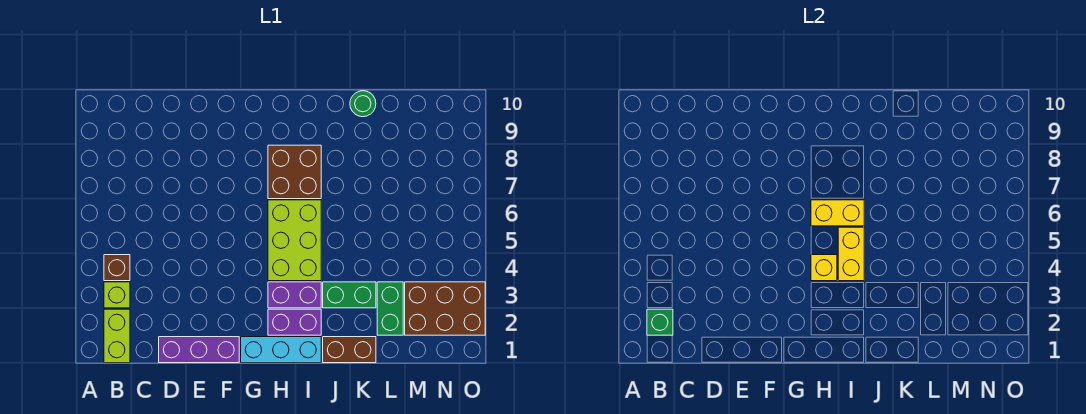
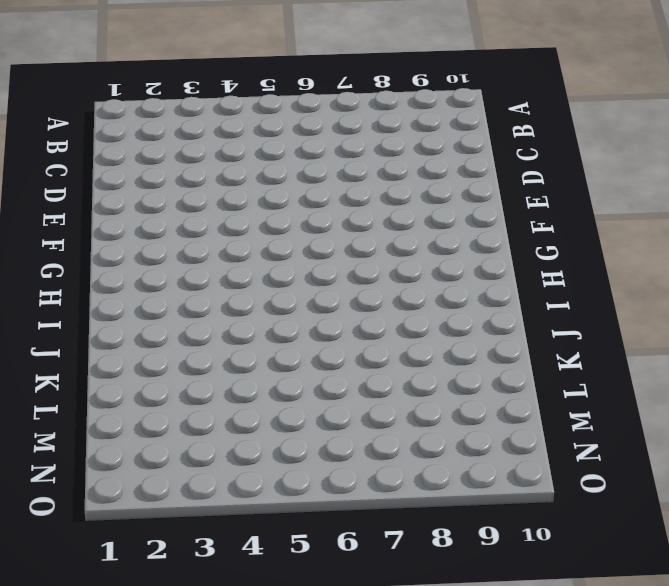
none -> lime 1x2 brick [104,309,130,363]
none -> lime 1x1 brick [104,282,130,308]
none -> brown 1x1 brick [104,255,130,281]

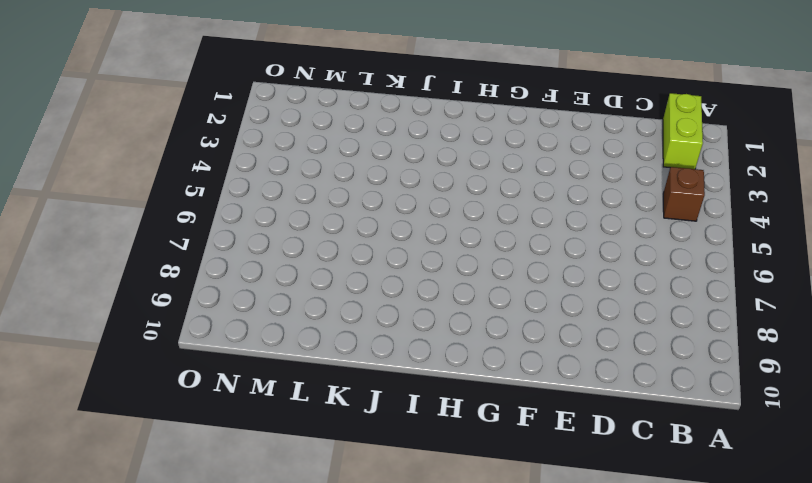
none -> lime 1x1 brick [104,282,130,308]
none -> purple 1x3 brick [159,337,239,363]
none -> cyan 1x3 brick [241,337,321,363]

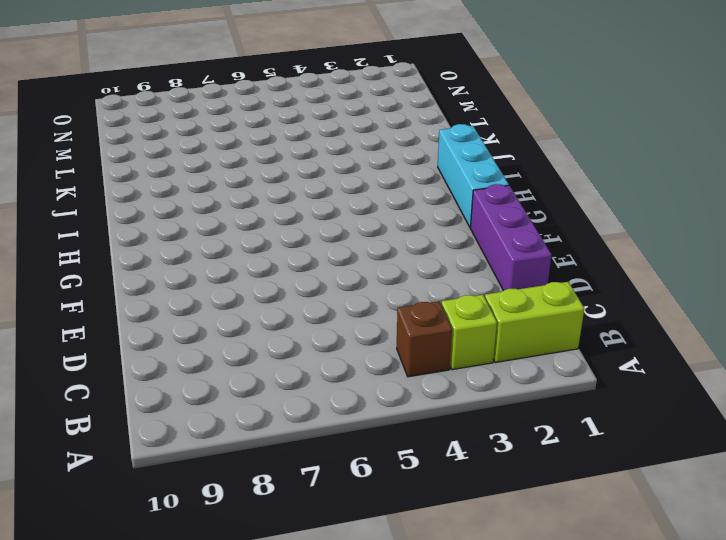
none -> purple 1x2 brick [268,309,321,335]
none -> purple 1x2 brick [268,282,321,308]
none -> lime 2x3 brick [268,200,321,281]

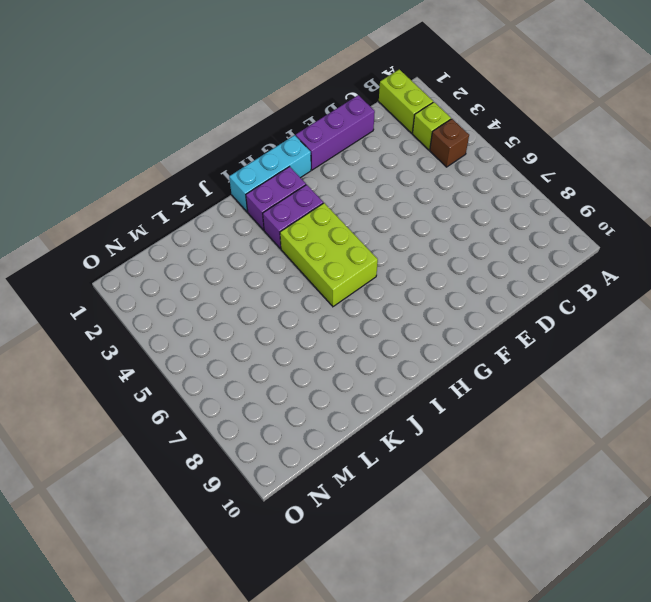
none -> brown 2x2 brick [268,145,321,199]
none -> brown 1x2 brick [323,337,376,363]
none -> green 1x2 brick [323,282,376,308]

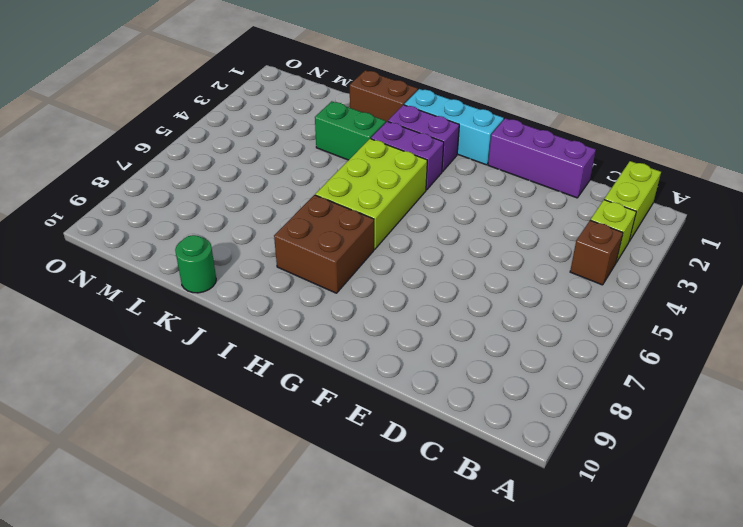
none -> green 1x2 brick [377,282,403,335]
none -> brown 2x3 brick [405,282,485,335]
none -> green 1x1 brick [647,309,673,335]

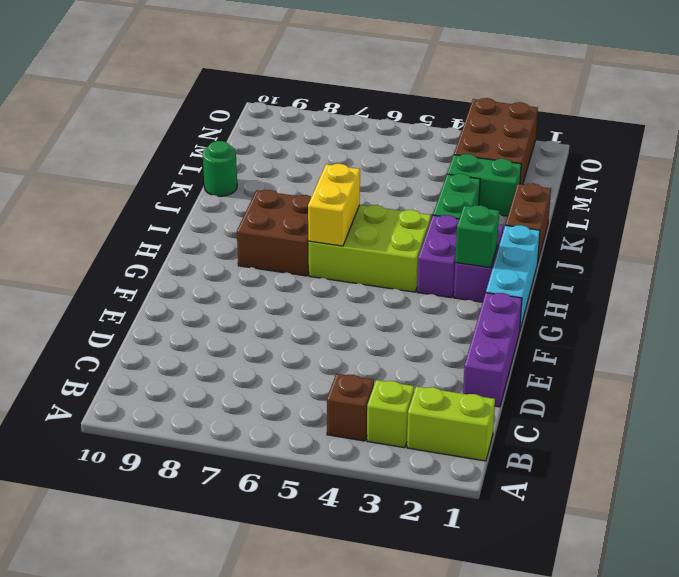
green 1x1 brick [455,205,499,268] -> green 1x1 brick moved to [647,309,673,335]
none -> yellow 1x1 brick [811,255,837,281]
none -> yellow 1x2 brick [838,227,864,281]

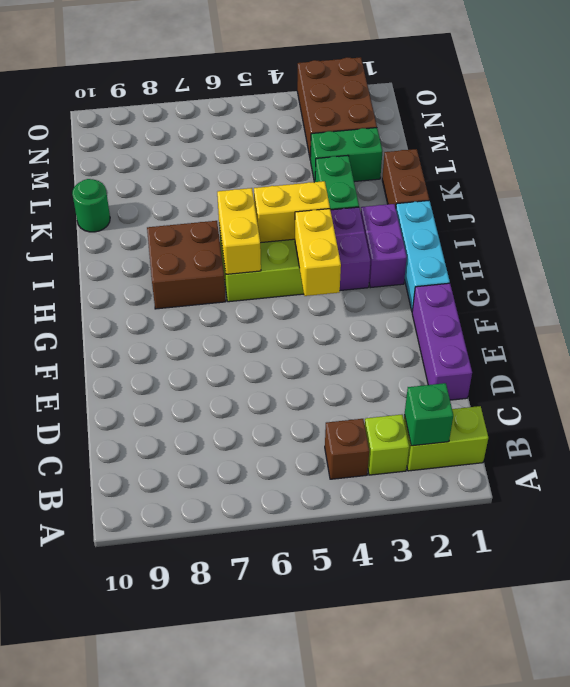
yellow 1x2 brick [295,209,341,296] -> yellow 1x1 brick [811,255,837,281]

